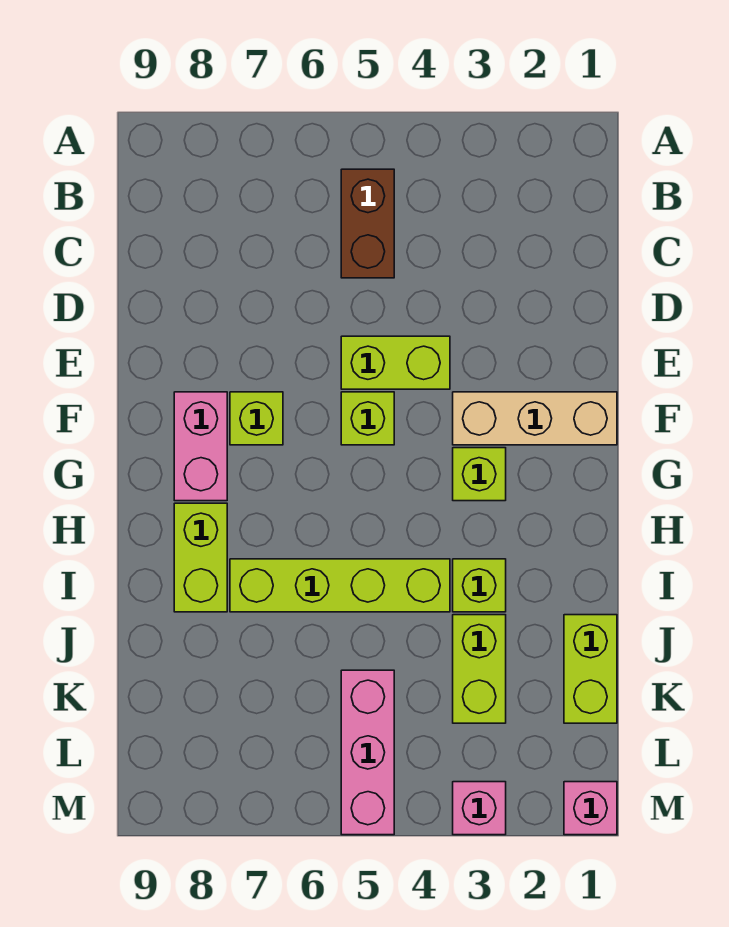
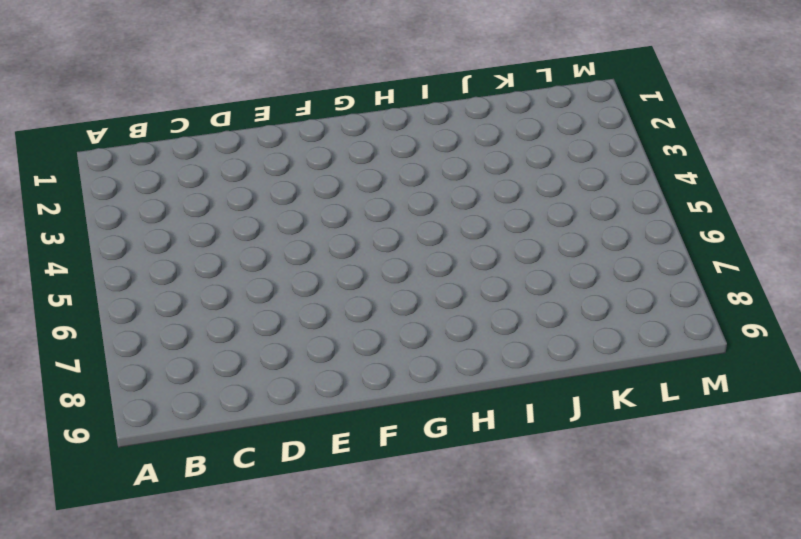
none -> brown 1x2 brick [341,169,394,278]
none -> lime 1x2 brick [341,336,450,389]
none -> tan 1x3 brick [453,392,617,445]

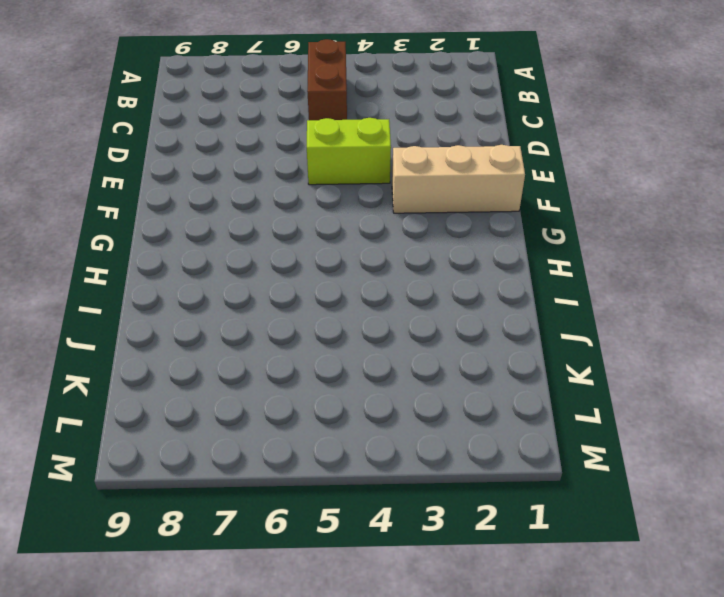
none -> lime 1x1 brick [341,392,394,445]
none -> lime 1x1 brick [230,392,283,445]
none -> pink 1x2 brick [174,392,227,501]

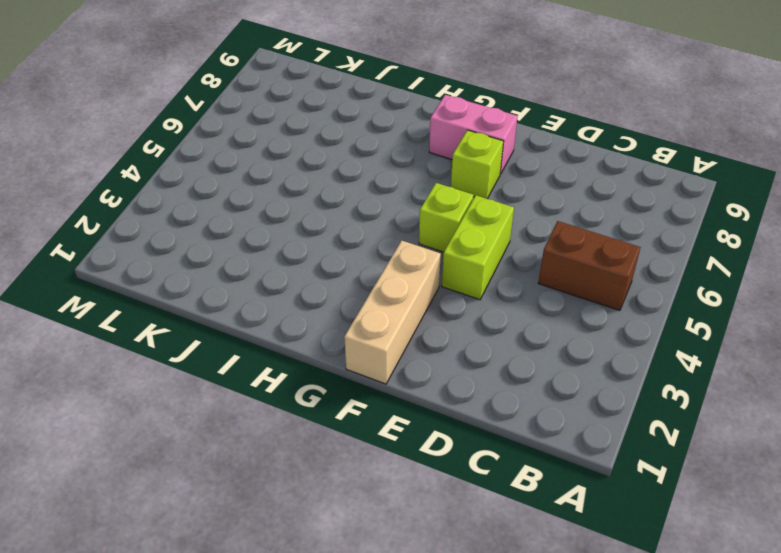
none -> lime 1x1 brick [453,448,506,501]
none -> lime 1x2 brick [174,503,227,612]
none -> lime 1x1 brick [453,559,506,612]

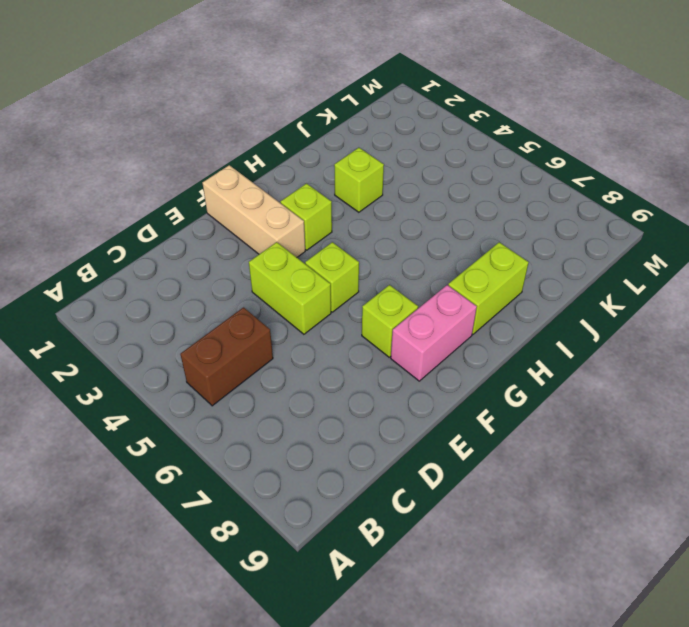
none -> lime 1x4 brick [230,559,450,612]
none -> lime 1x2 brick [564,615,617,723]
none -> lime 1x2 brick [453,615,506,723]

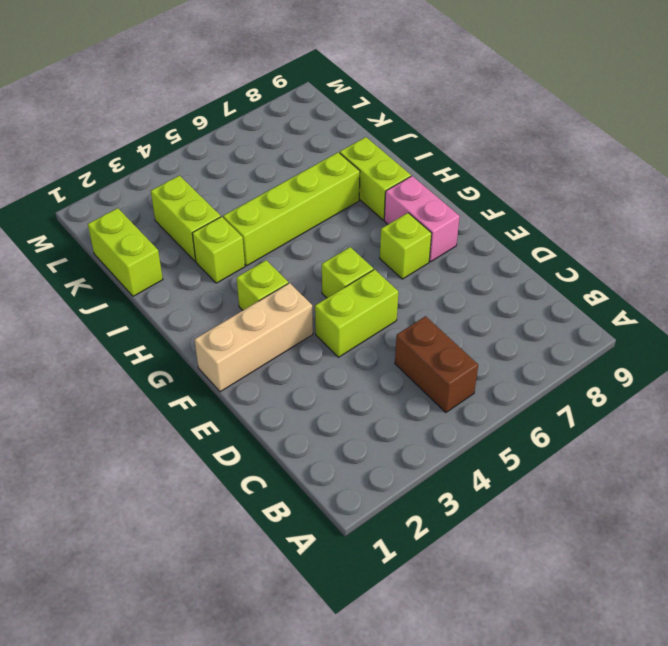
none -> pink 1x3 brick [341,670,394,835]
none -> pink 1x1 brick [564,782,617,835]
none -> pink 1x1 brick [453,782,506,835]

